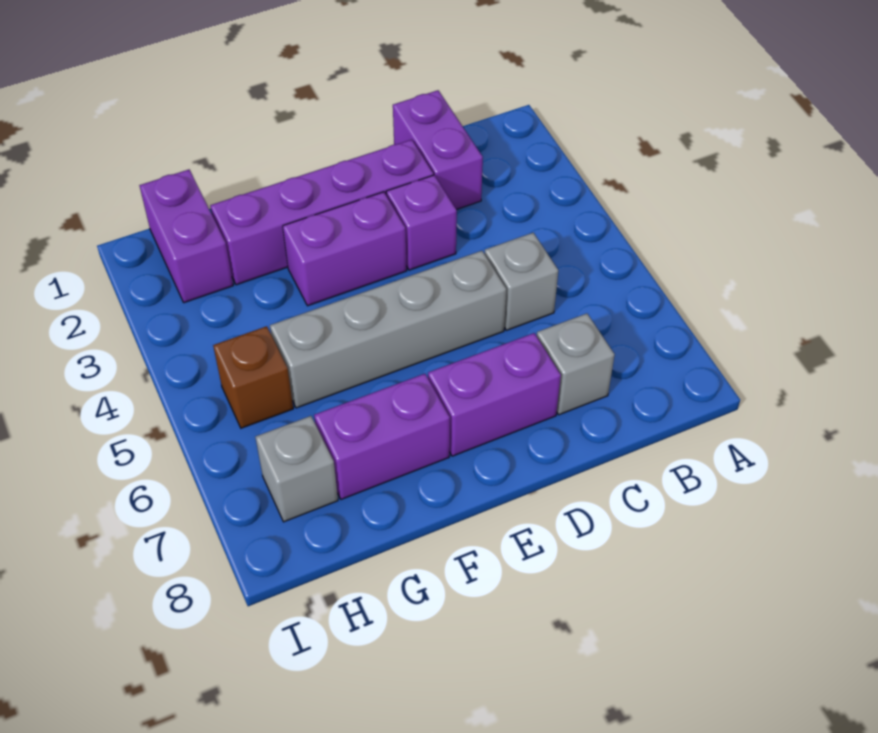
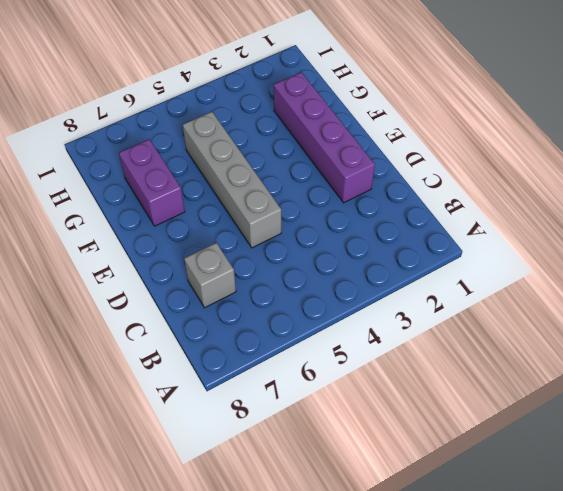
none -> purple 1x2 brick [393,90,483,210]
none -> grey 1x1 brick [485,233,558,330]
none -> purple 1x1 brick [386,175,457,270]

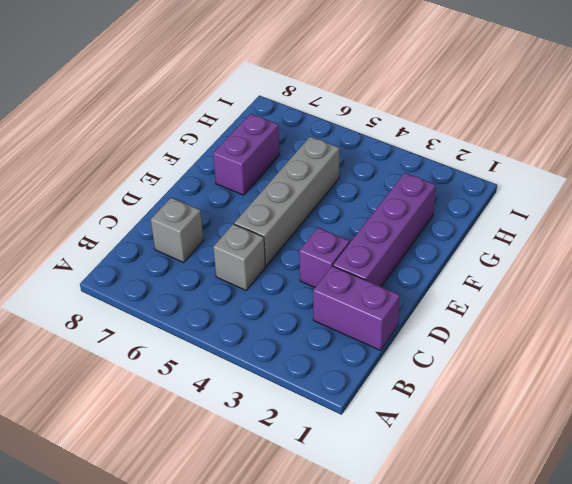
none -> purple 1x2 brick [428,333,561,456]
none -> purple 1x2 brick [283,192,407,306]
none -> purple 1x2 brick [139,170,233,303]

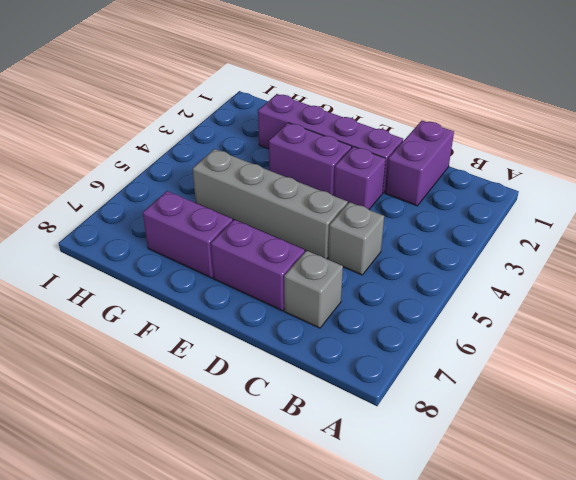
none -> purple 1x2 brick [139,170,233,303]
none -> brown 1x1 brick [213,326,293,428]
none -> grey 1x1 brick [255,416,338,522]

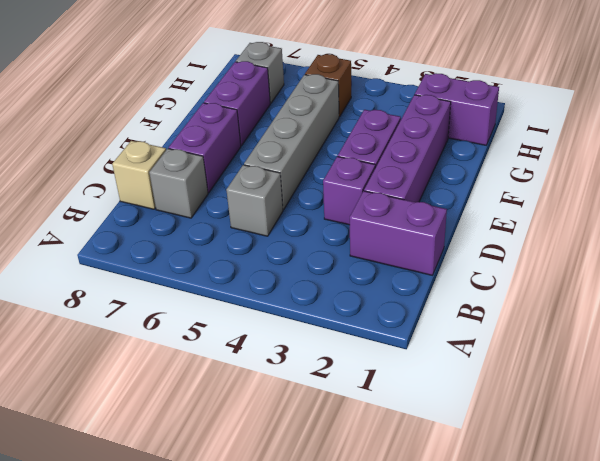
tan 1x1 brick [112,141,166,209] -> none

